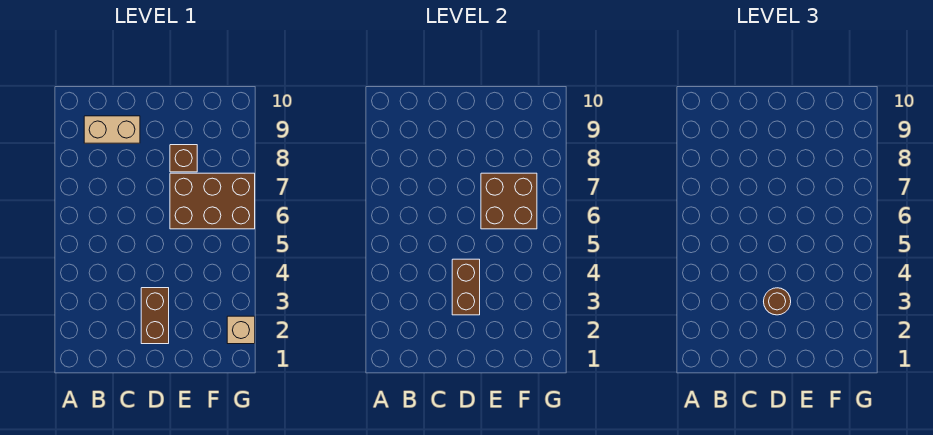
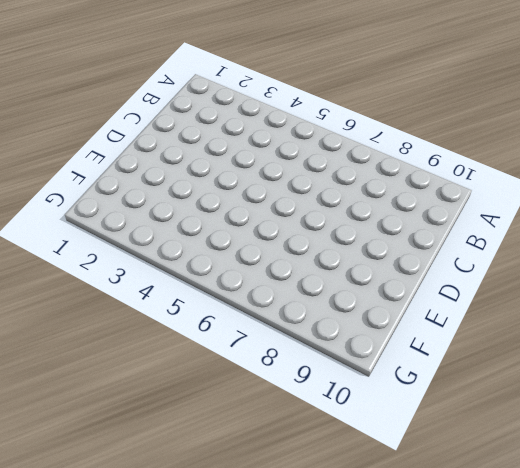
none -> tan 1x2 brick [84,116,140,143]
none -> brown 1x2 brick [141,288,169,344]

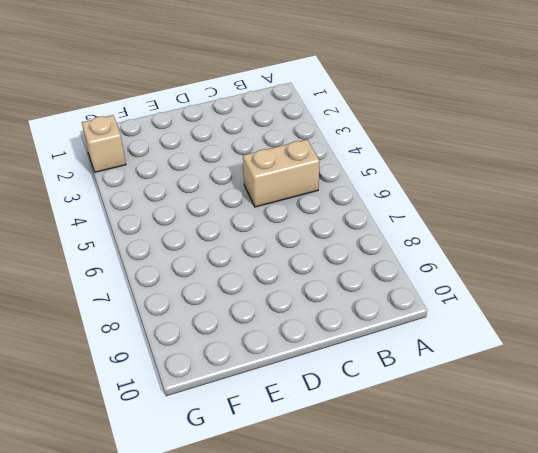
tan 1x2 brick [243,139,320,207] -> tan 1x2 brick moved to [84,116,140,143]
none -> brown 1x2 brick [141,288,169,344]
none -> brown 2x3 brick [170,173,255,229]

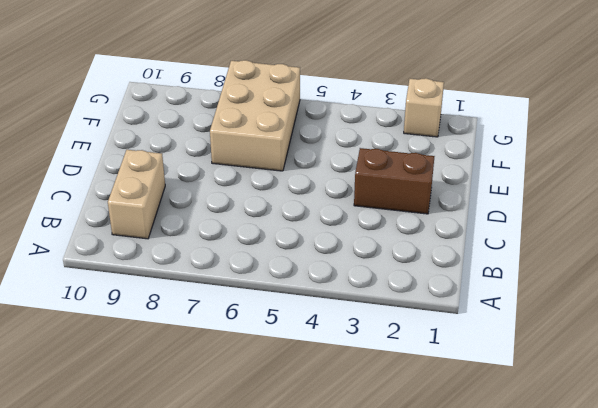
tan 2x3 brick [210,60,300,171] -> brown 2x3 brick [170,173,255,229]
none -> brown 1x1 brick [170,145,197,172]
none -> brown 1x2 brick [452,259,480,315]

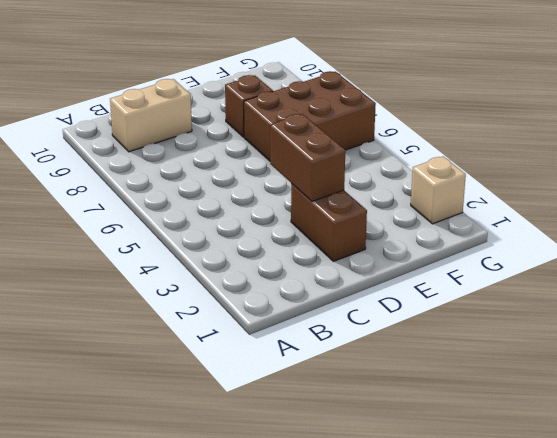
none -> brown 2x2 brick [481,173,537,229]
none -> brown 1x1 round brick [764,288,791,315]

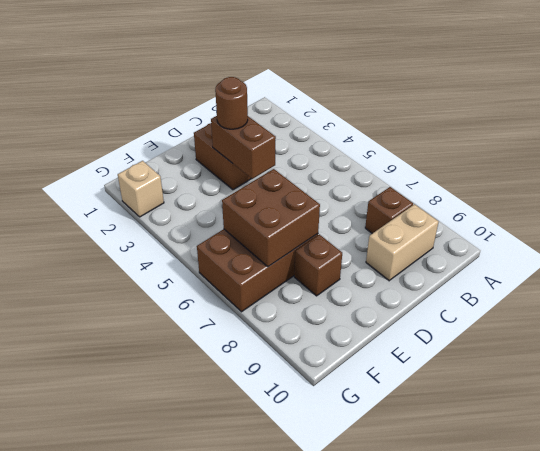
brown 1x1 brick [365,187,413,234] -> none

